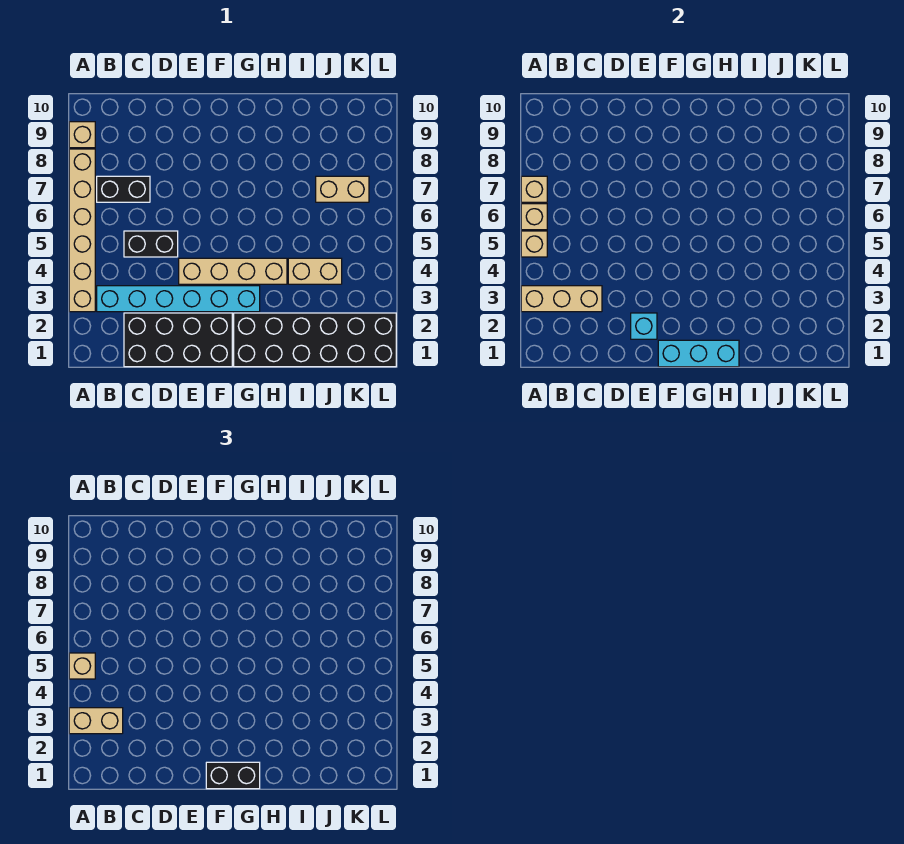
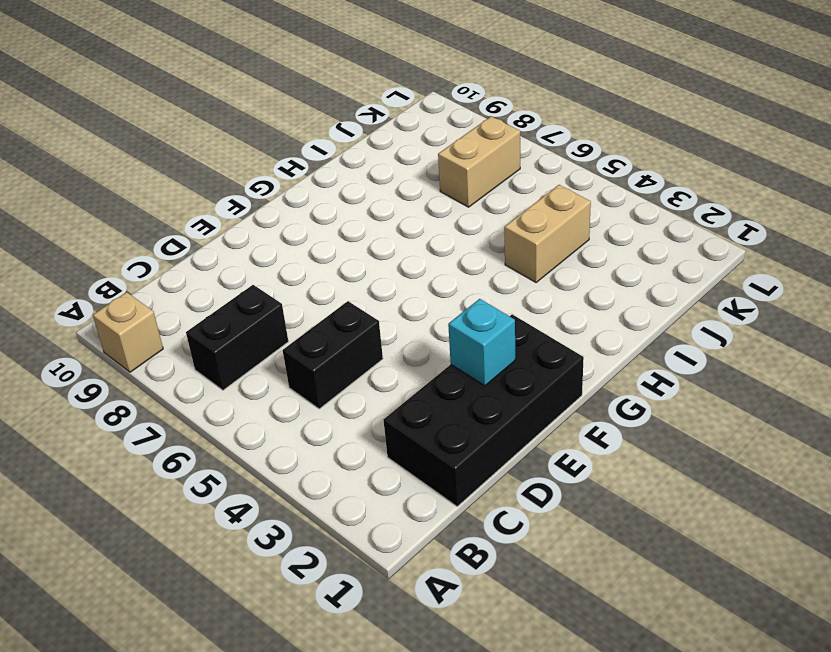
none -> tan 1x6 brick [69,149,95,312]
none -> cyan 1x6 brick [97,286,260,312]
none -> tan 1x4 brick [179,258,287,284]

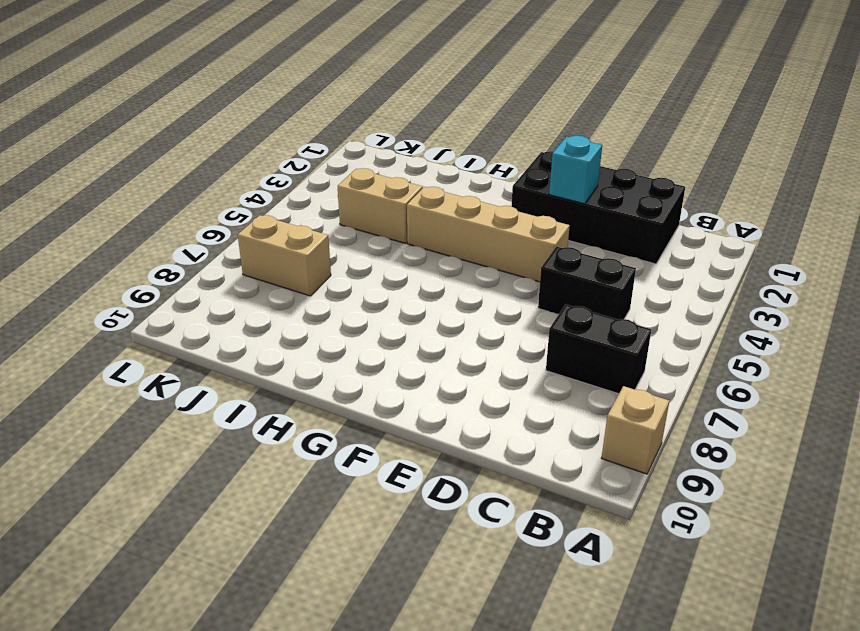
none -> tan 1x6 brick [69,149,95,312]
none -> cyan 1x6 brick [97,286,260,312]
none -> black 2x6 brick [234,313,396,367]

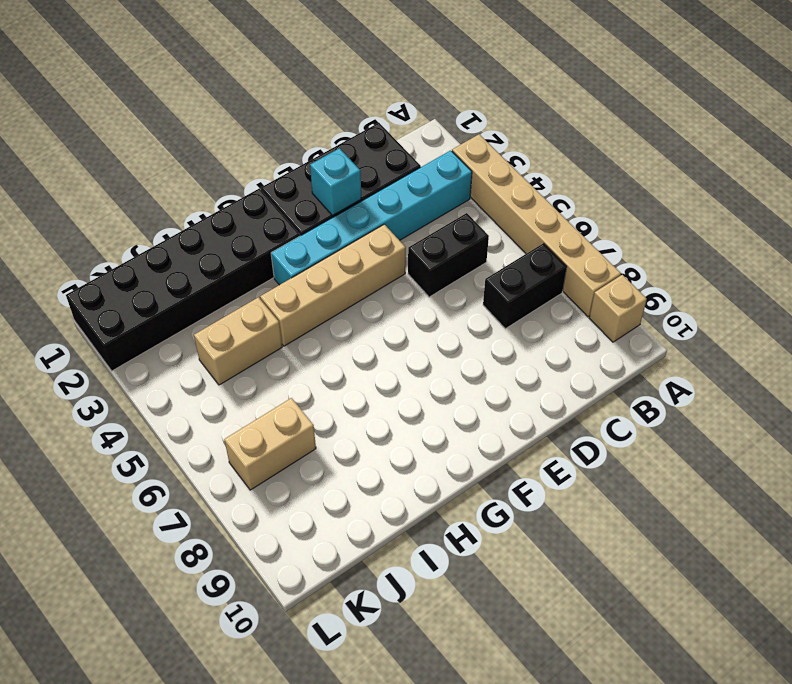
none -> tan 1x3 brick [521,286,602,312]
none -> tan 1x1 brick [521,231,547,257]
none -> tan 1x1 brick [521,204,547,230]

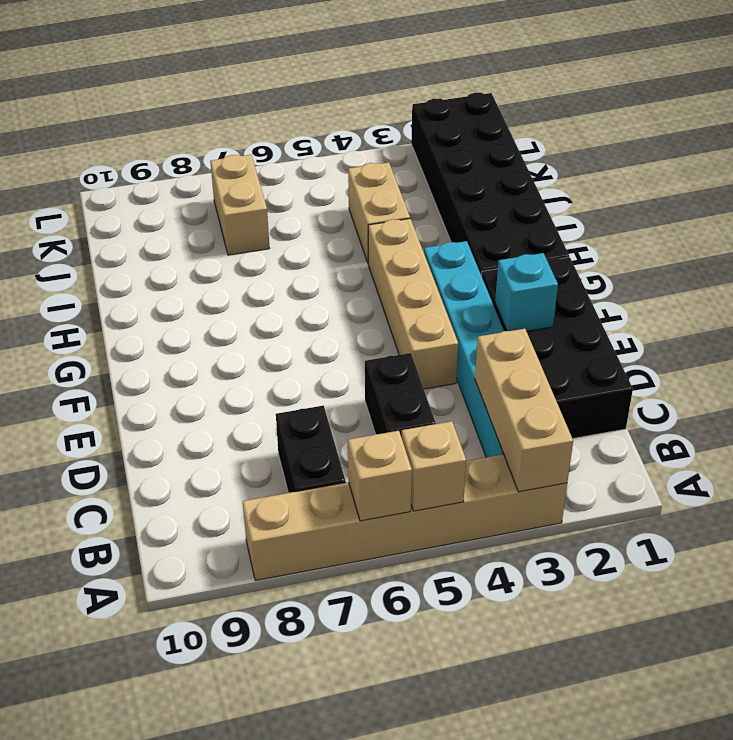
none -> tan 1x1 brick [69,122,95,148]
none -> tan 1x1 brick [521,176,547,202]
none -> cyan 1x3 brick [658,340,739,367]

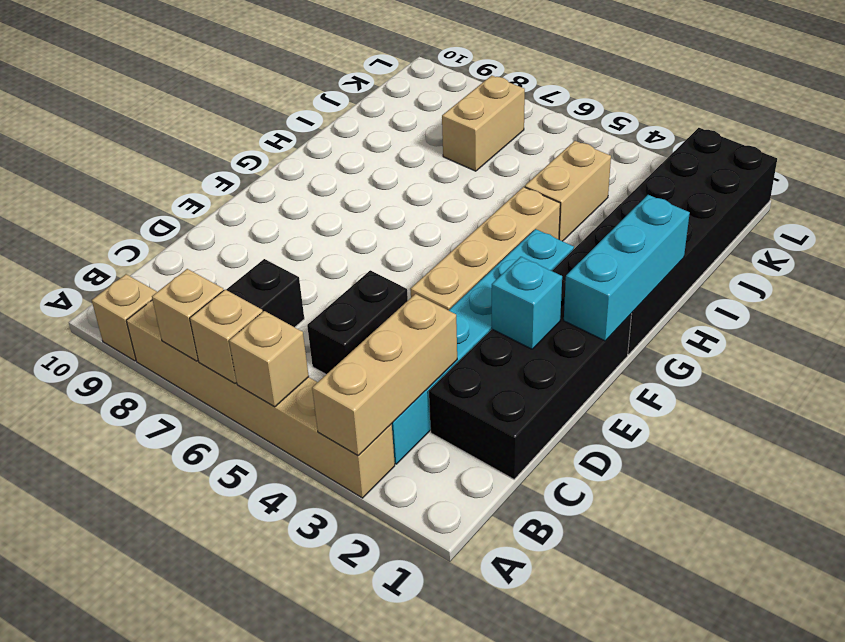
none -> tan 1x2 brick [69,708,123,734]
none -> tan 1x1 brick [69,653,95,679]
none -> black 1x2 brick [206,762,260,789]

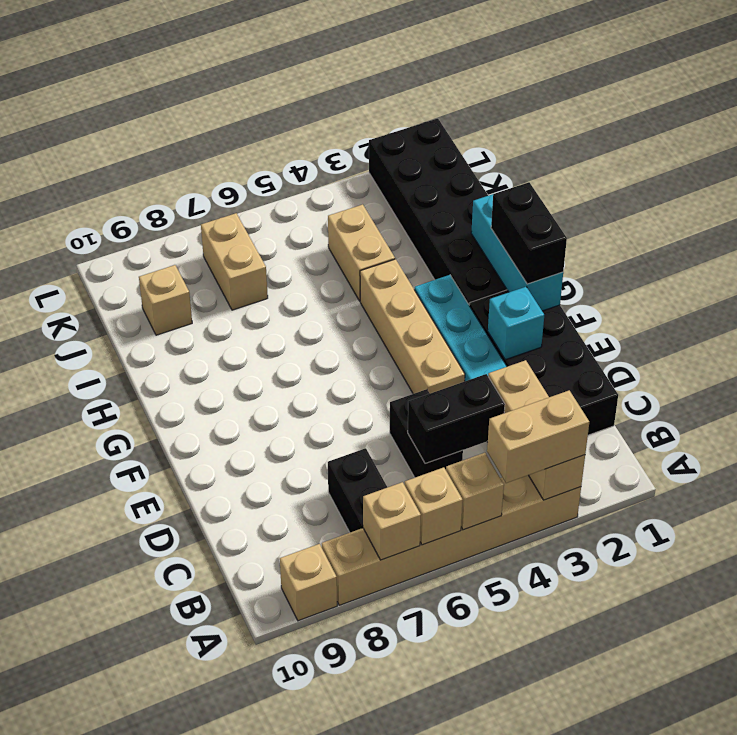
tan 1x2 brick [487,390,589,483] -> tan 1x2 brick turned to [69,708,123,734]
black 1x2 brick [408,374,505,464] -> none
tan 1x1 brick [139,265,192,335] -> tan 1x1 brick moved to [69,653,95,679]

